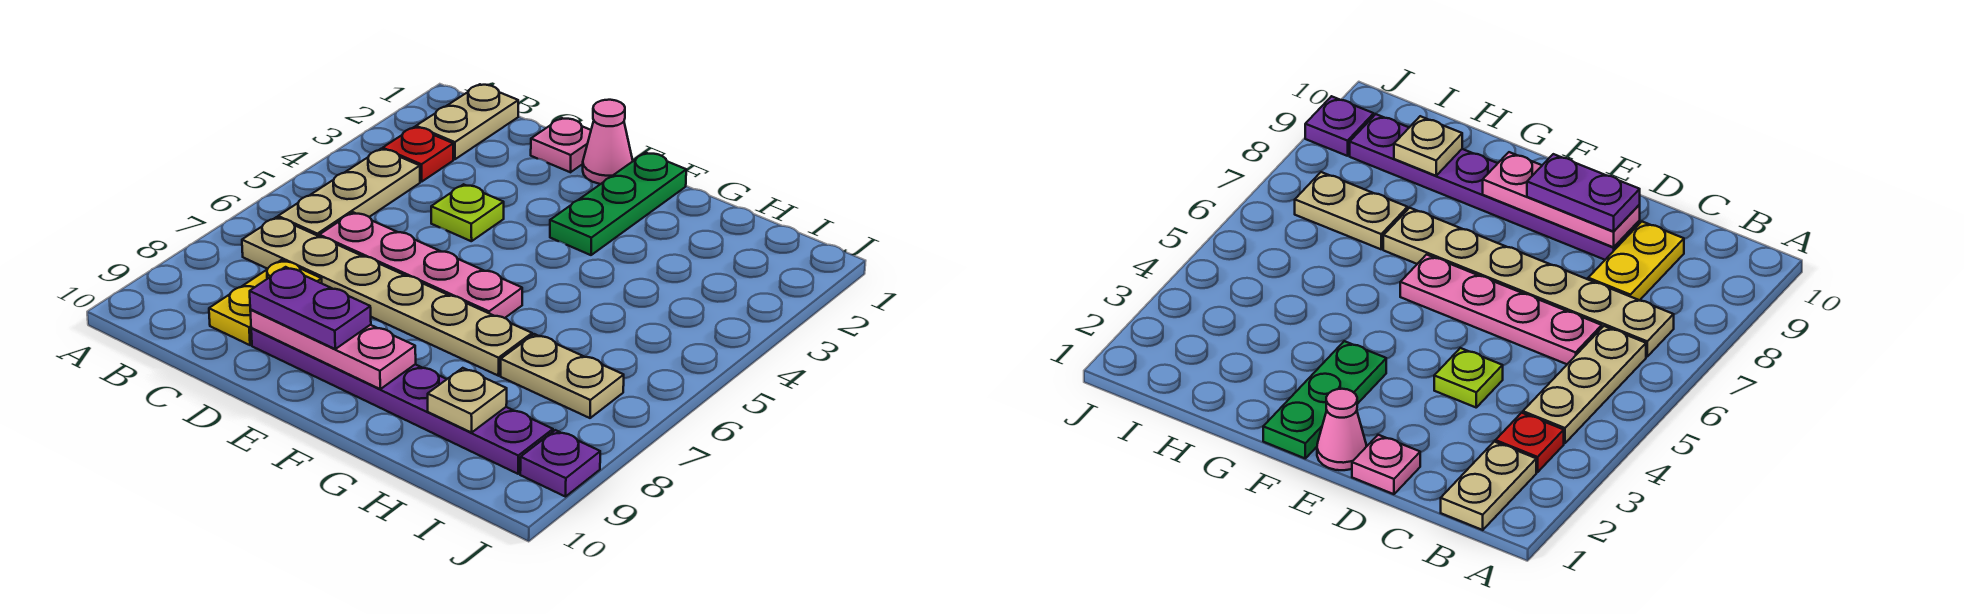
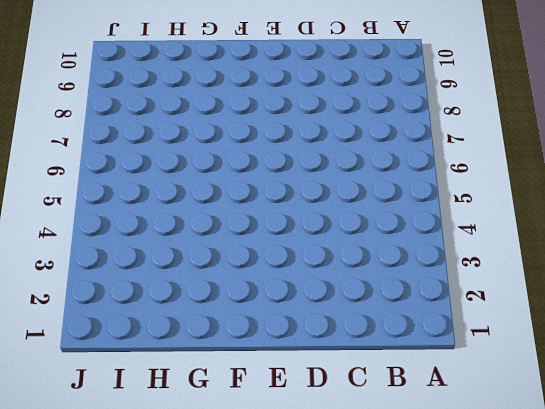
none -> tan 1x2 plate [416,84,518,159]
none -> red 1x1 plate [383,127,453,182]
none -> tan 1x3 plate [278,149,420,236]

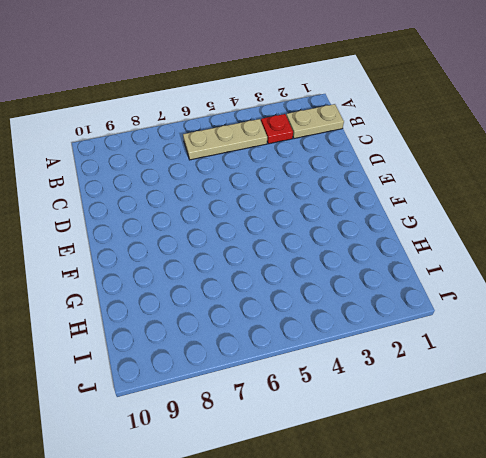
none -> tan 1x6 plate [242,217,532,376]
none -> pink 1x4 plate [319,212,522,318]
none -> yellow 1x2 plate [209,260,322,345]

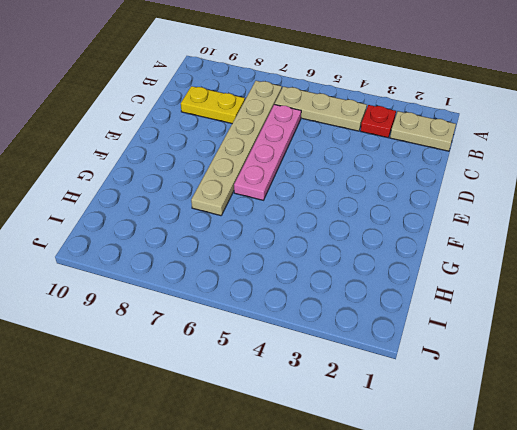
none -> pink 1x1 plate [531,118,591,172]
none -> lime 1x1 plate [431,184,504,241]
none -> purple 1x6 plate [251,328,553,474]

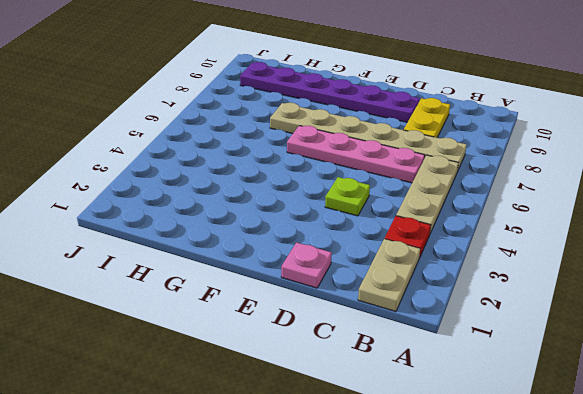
none -> pink 1x1 cone [583,100,633,184]
none -> green 1x3 plate [550,153,686,255]
none -> tan 1x2 plate [501,334,624,418]

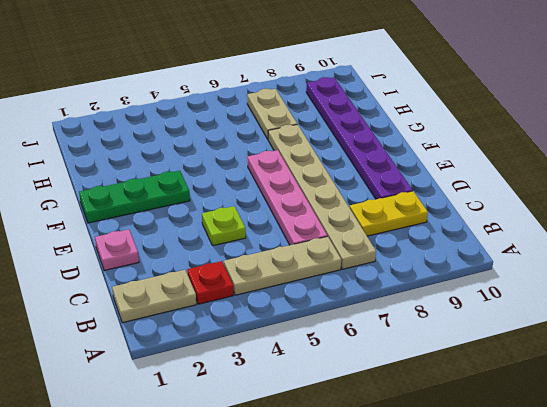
none -> pink 1x1 cone [583,100,633,184]
none -> purple 1x1 plate [520,430,600,497]
none -> pink 1x3 plate [250,310,416,389]

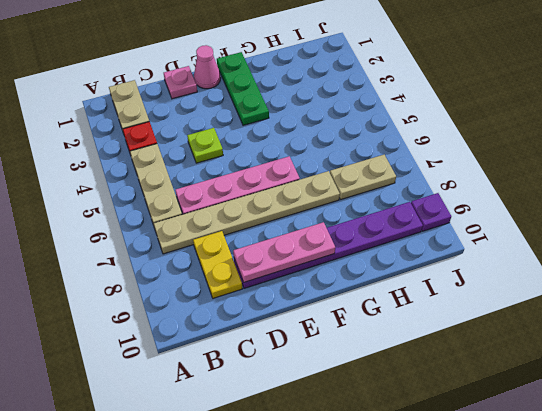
none -> tan 1x1 plate [428,368,507,433]
none -> purple 1x2 plate [250,267,371,349]

